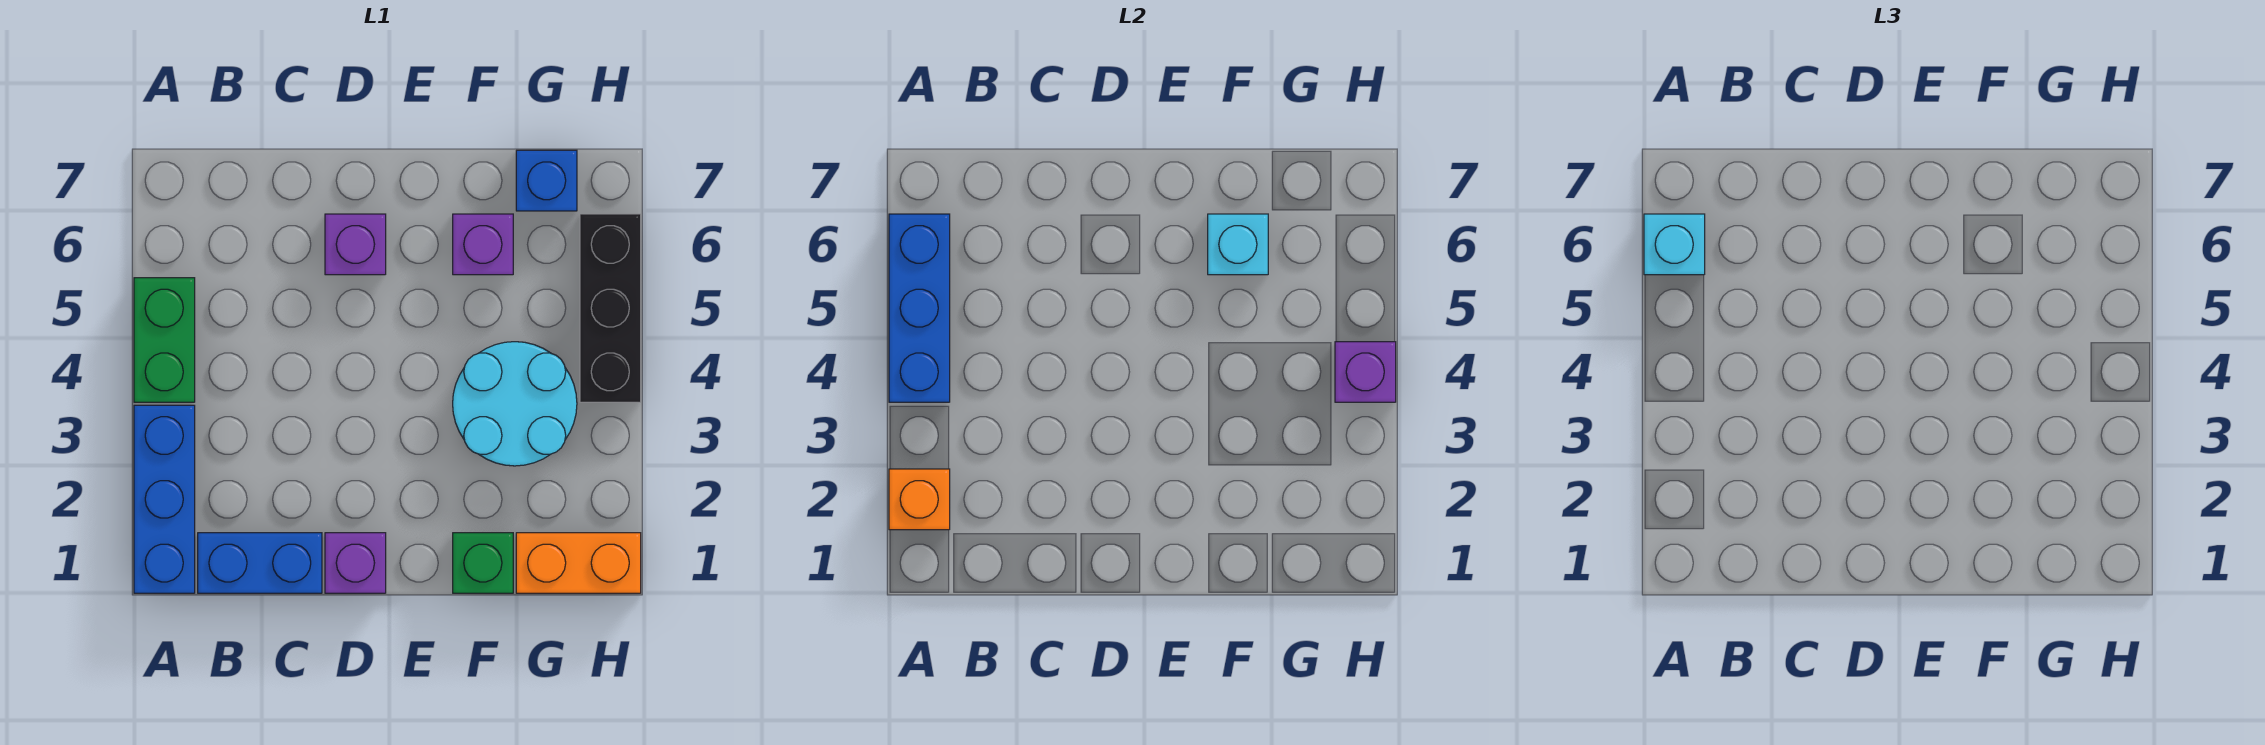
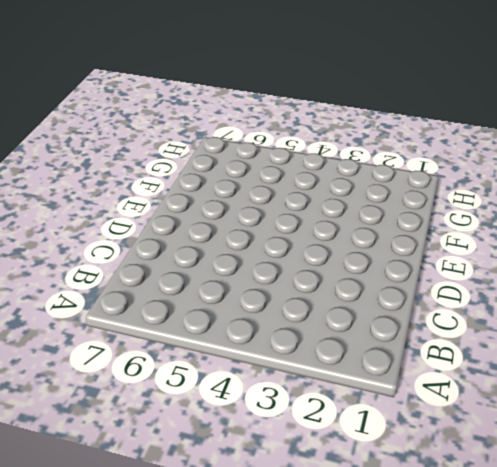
none -> blue 1x3 brick [134,405,195,593]
none -> green 1x2 brick [134,278,195,402]
none -> blue 1x2 brick [198,533,322,593]

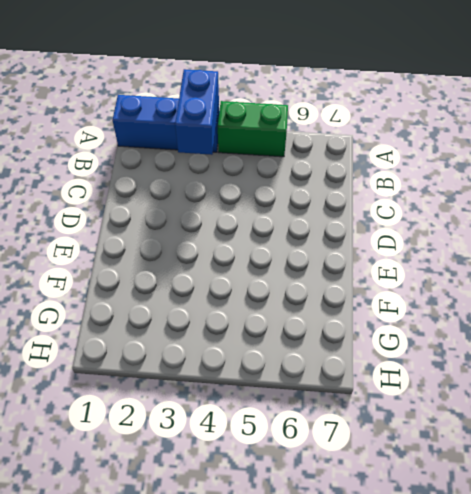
blue 1x2 brick [175,69,219,155] -> blue 1x2 brick moved to [198,533,322,593]
none -> purple 1x1 brick [325,533,386,593]
none -> purple 1x1 brick [325,214,386,275]
none -> green 1x1 brick [453,533,513,593]

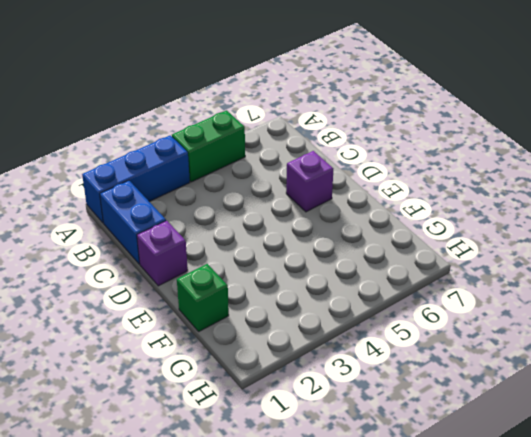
none -> cyan 2x2 round brick [453,342,577,466]
none -> purple 1x1 brick [453,214,513,275]
none -> orange 1x2 brick [516,533,641,593]

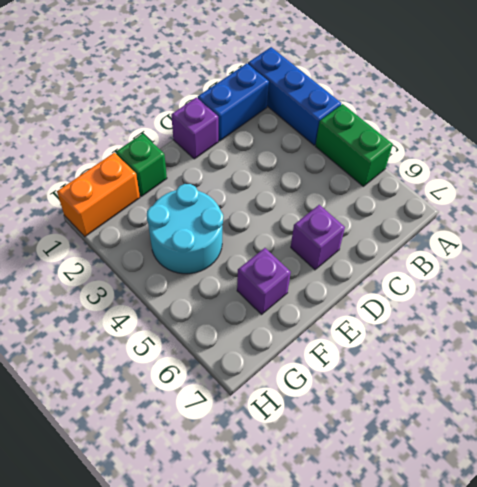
none -> blue 1x1 brick [516,150,577,211]
none -> black 1x3 brick [580,214,641,402]
none -> orange 1x1 brick [889,469,950,530]

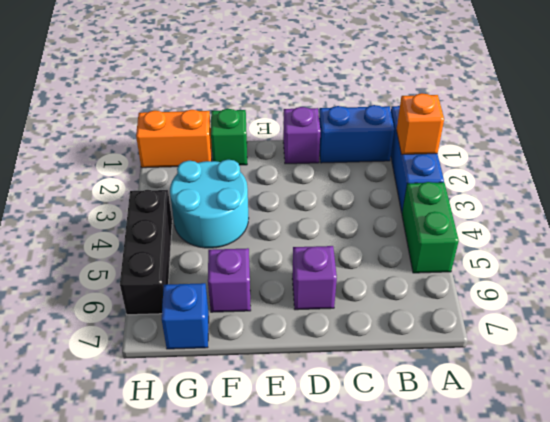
none -> blue 1x3 brick [889,214,950,402]
none -> cyan 1x1 brick [1208,214,1268,275]
none -> purple 1x1 brick [1335,342,1396,402]

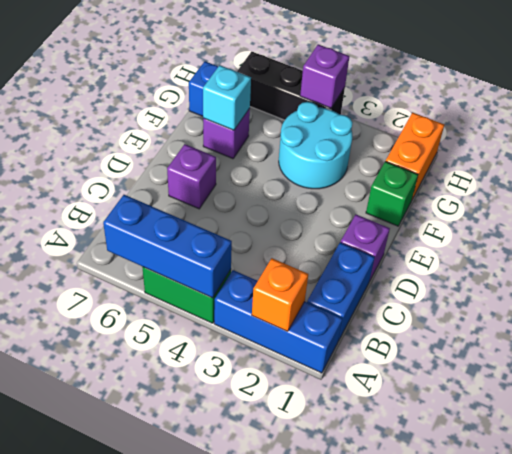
none -> cyan 1x1 brick [1644,214,1705,275]

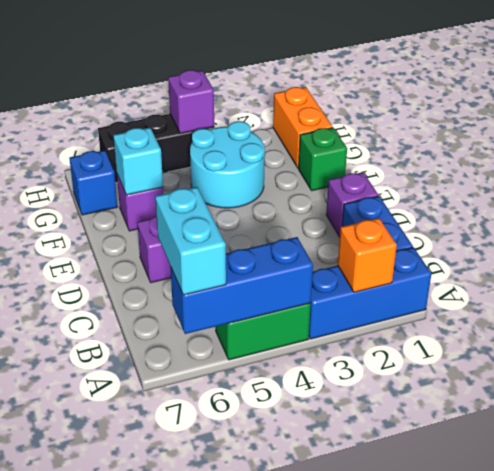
cyan 1x2 brick [155,187,226,295] -> cyan 1x1 brick [1644,214,1705,275]

